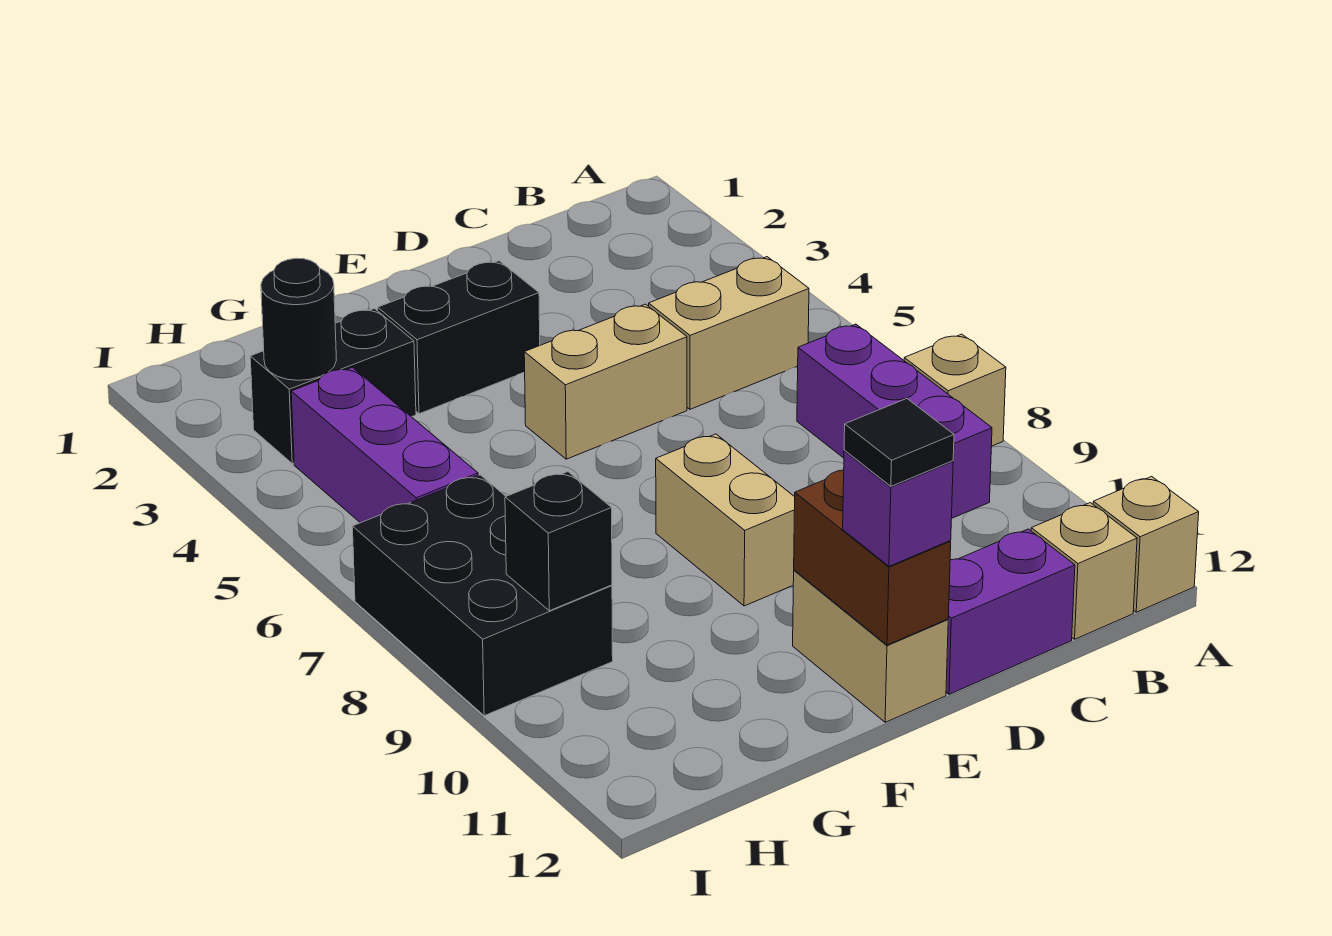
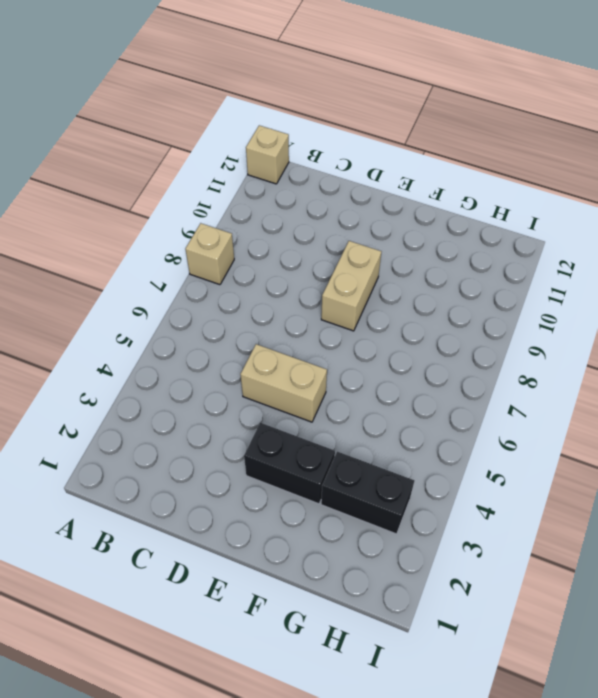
none -> tan 1x2 brick [649,257,809,409]
none -> purple 1x3 brick [797,324,992,519]
none -> tan 1x1 brick [1031,503,1137,639]

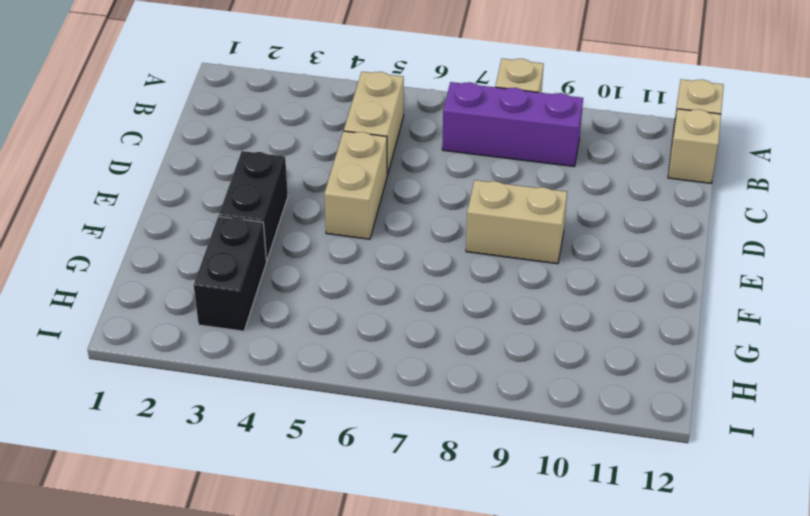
none -> purple 1x2 brick [946,529,1075,694]
none -> tan 1x2 brick [793,570,948,722]
none -> purple 1x3 brick [291,367,478,523]

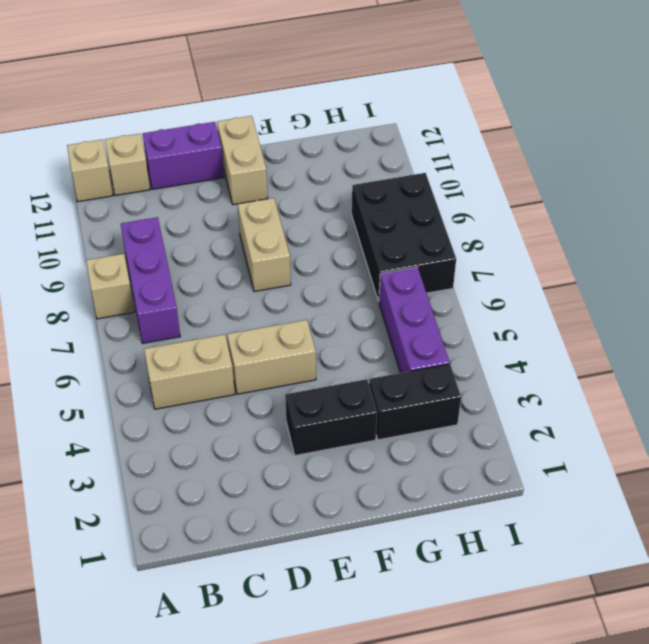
none -> brown 1x2 brick [794,470,951,645]
none -> black 1x1 round brick [261,258,336,380]
none -> black 1x1 brick [505,472,612,611]

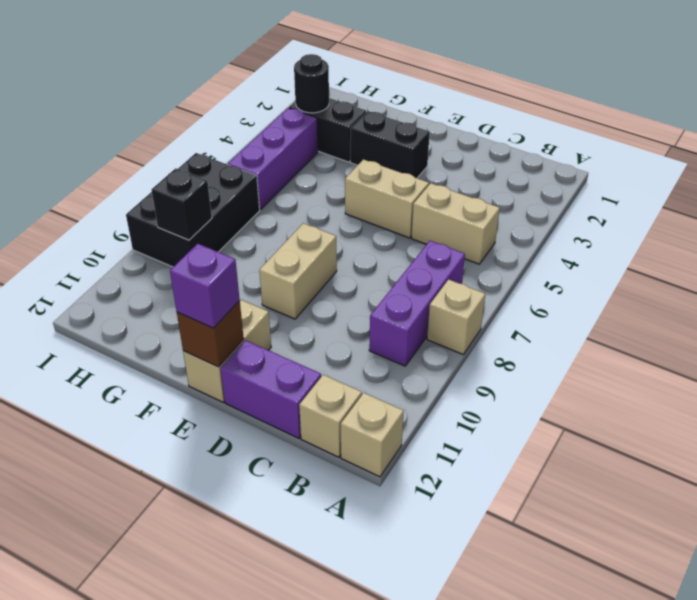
brown 1x1 brick [177,301,244,367] -> brown 1x2 brick [794,470,951,645]
none -> black 1x1 tile [844,399,954,486]

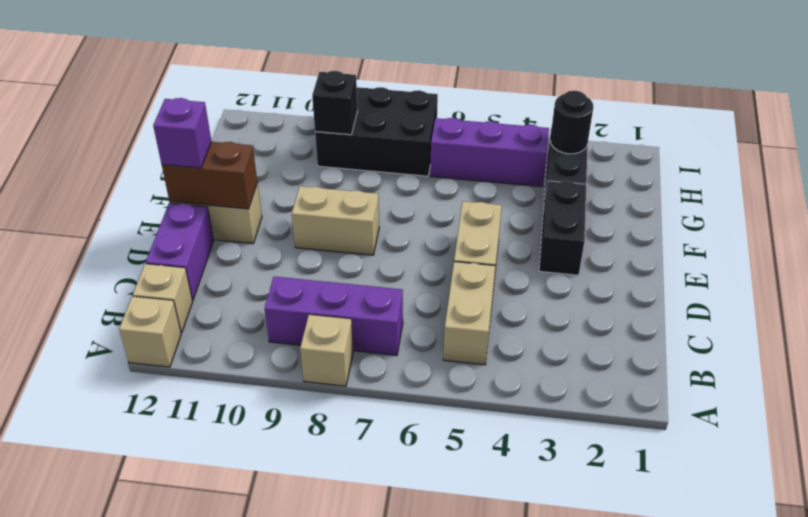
none -> black 1x1 tile [844,399,954,486]

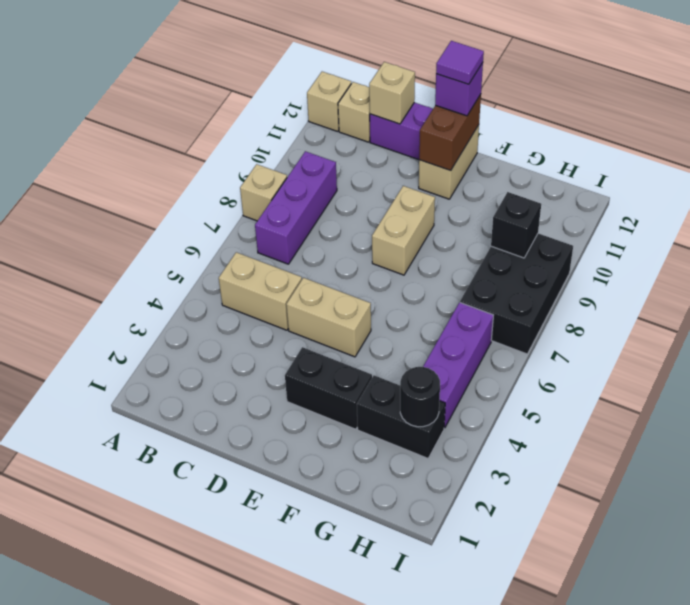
tan 1x1 brick [369,62,415,124] -> none
purple 1x1 tile [436,41,484,84] -> black 1x1 tile [844,399,954,486]

